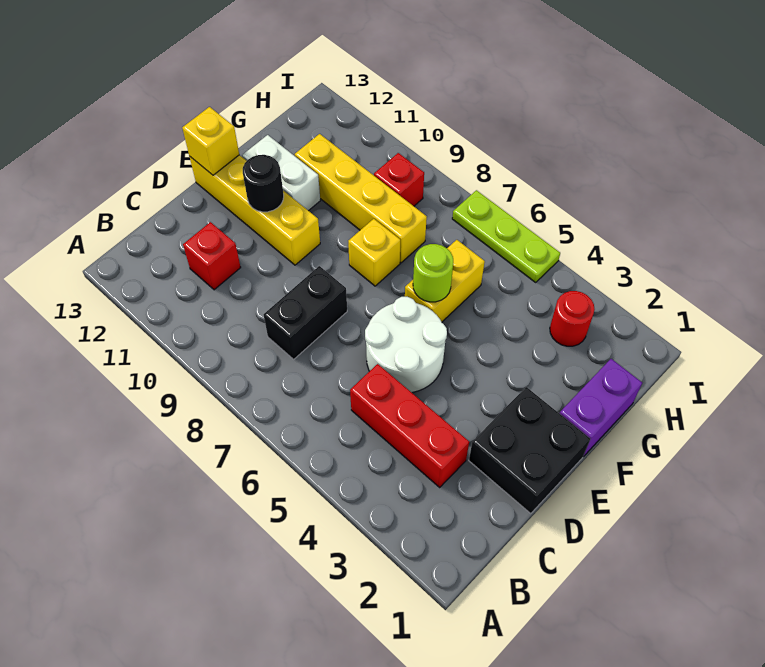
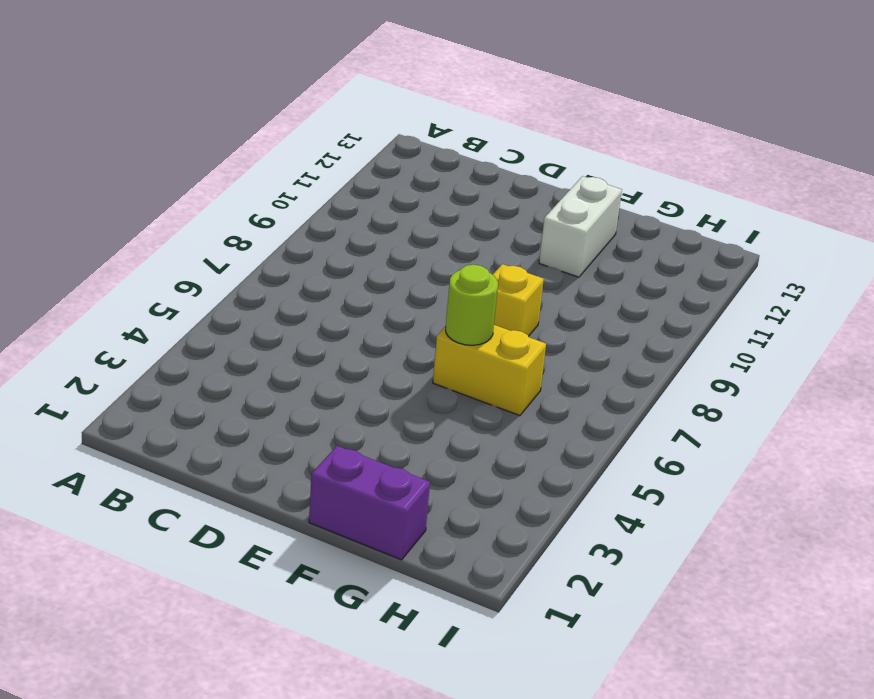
none -> red 1x3 brick [350,364,469,487]
none -> black 1x2 brick [264,266,347,359]
none -> red 1x1 brick [183,222,241,290]

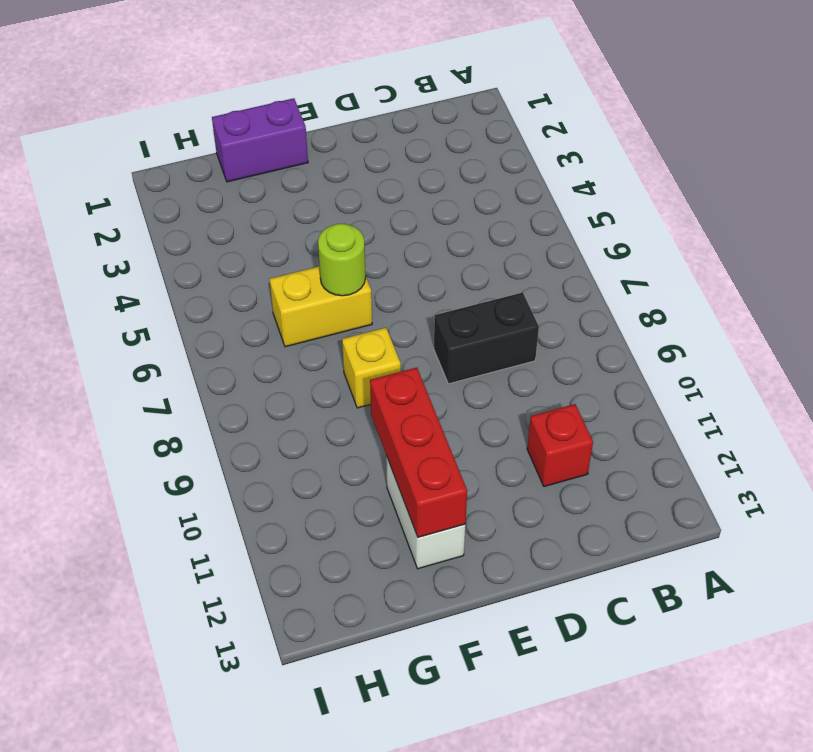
red 1x3 brick [370,368,467,537] -> red 1x3 brick moved to [350,364,469,487]
none -> black 2x2 brick [469,387,590,514]
none -> white 2x2 round brick [365,296,447,393]
none -> yellow 1x4 brick [190,155,320,265]

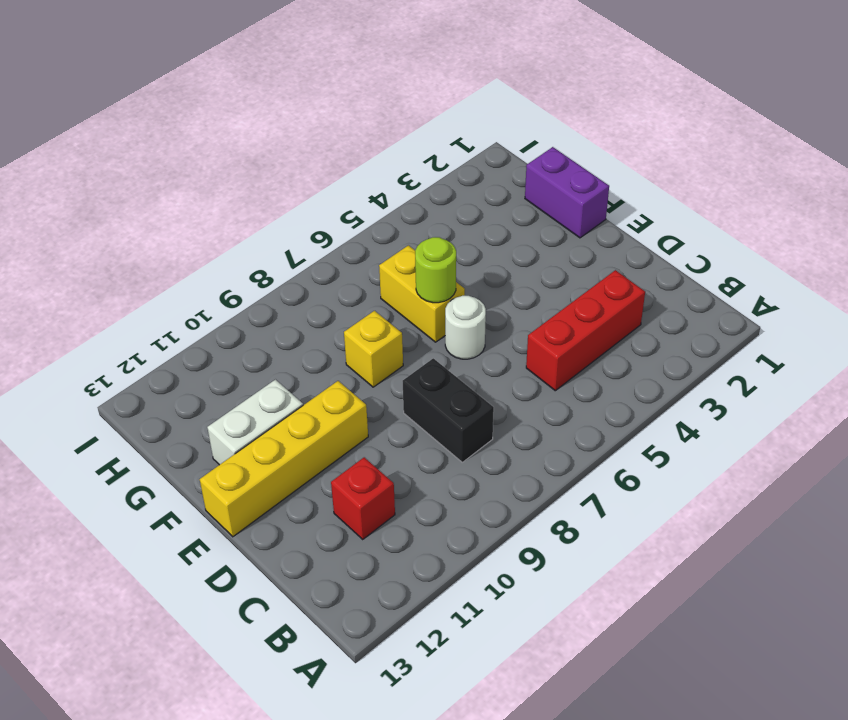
white 1x1 round brick [445,296,486,359] -> white 2x2 round brick [365,296,447,393]
none -> black 2x2 brick [469,387,590,514]
none -> yellow 1x4 brick [295,134,427,263]
none -> red 1x1 round brick [550,291,595,346]

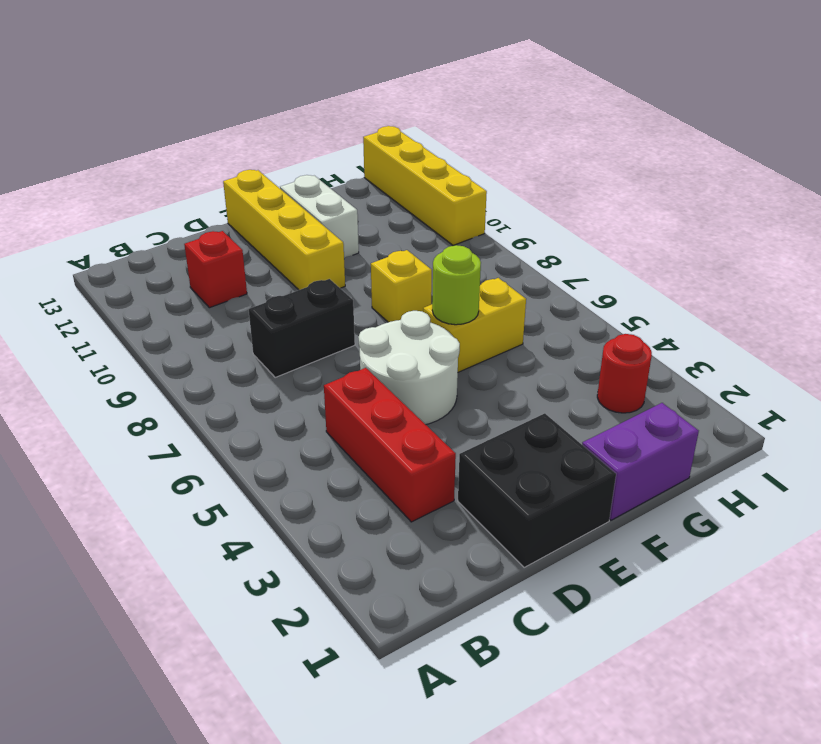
yellow 1x4 brick [363,126,487,246] -> yellow 1x4 brick moved to [295,134,427,263]
none -> red 1x1 brick [374,153,424,206]
none -> lime 1x3 plate [452,190,560,282]
none -> black 1x1 round brick [243,155,284,212]

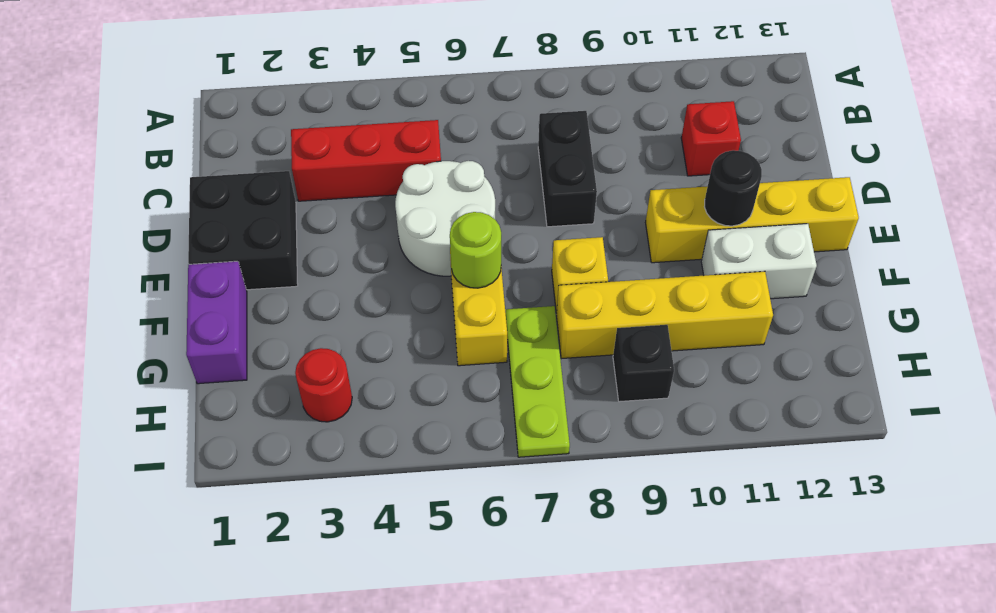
lime 1x3 plate [506,306,570,457] -> lime 1x3 plate turned to [452,190,560,282]
black 1x1 brick [613,325,674,402] -> red 1x1 brick [374,153,424,206]
none -> yellow 1x1 brick [182,107,239,175]

